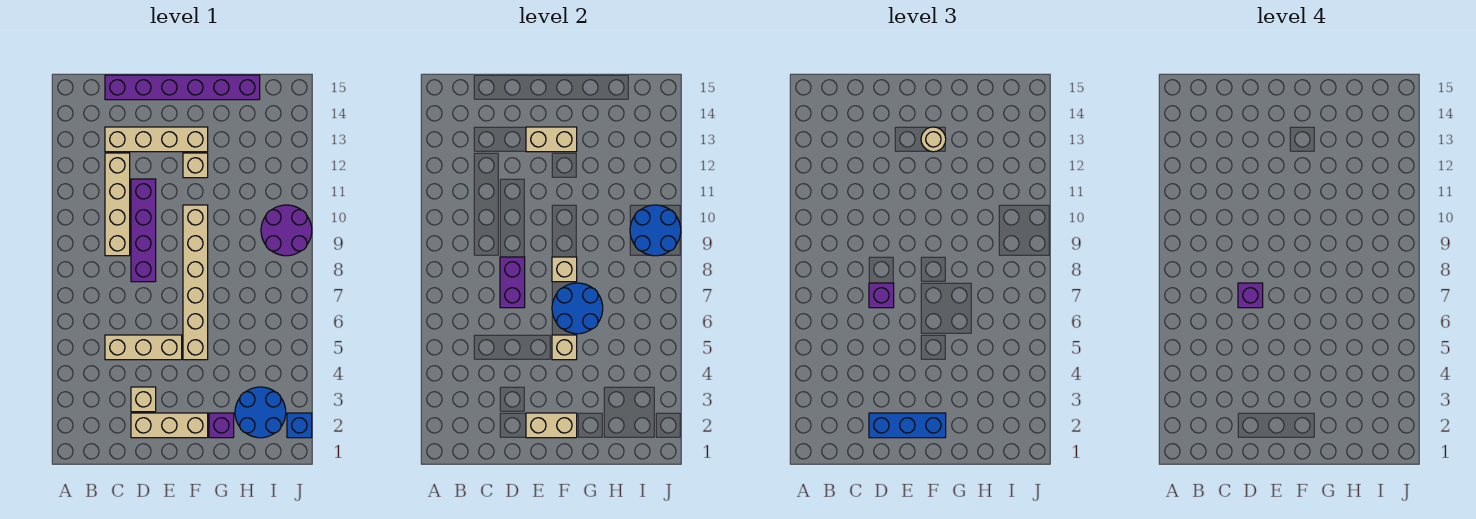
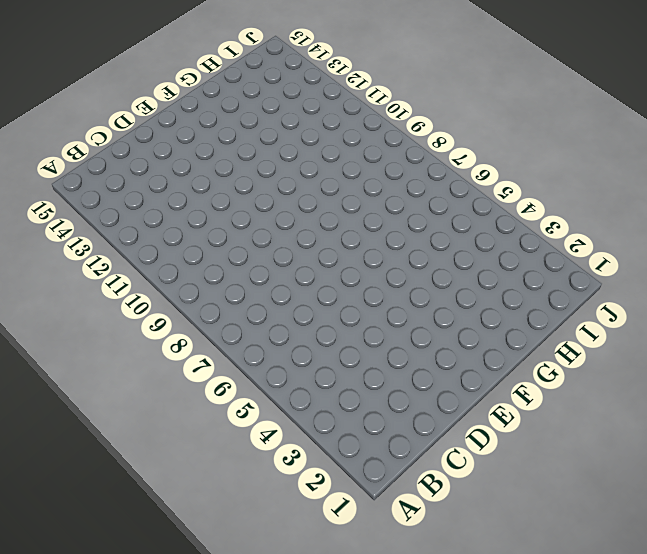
none -> tan 1x3 brick [105,335,182,360]
none -> tan 1x4 brick [105,153,130,256]
none -> tan 1x4 brick [105,127,208,152]

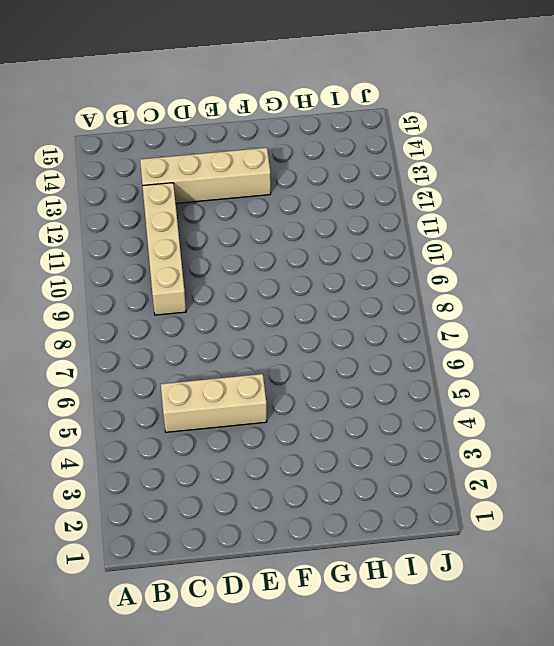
none -> purple 1x6 brick [105,75,260,100]
none -> tan 1x3 brick [131,413,208,438]
none -> tan 1x1 brick [131,387,156,412]

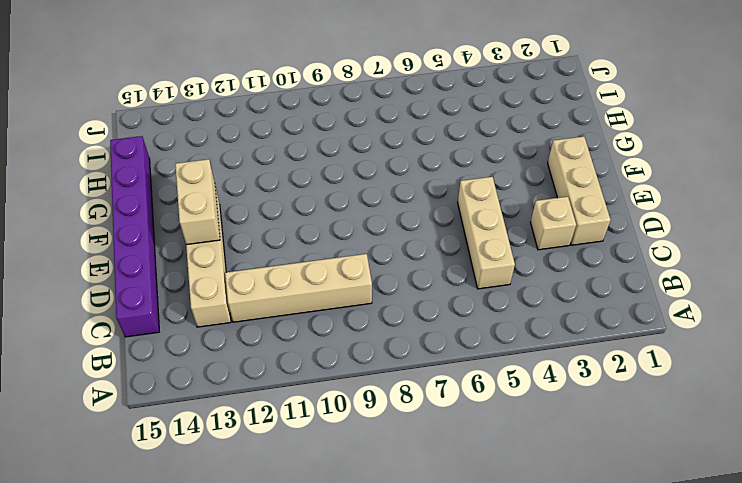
none -> purple 1x4 brick [131,179,156,282]
none -> tan 1x6 brick [183,205,208,360]
none -> tan 1x1 brick [183,153,208,178]

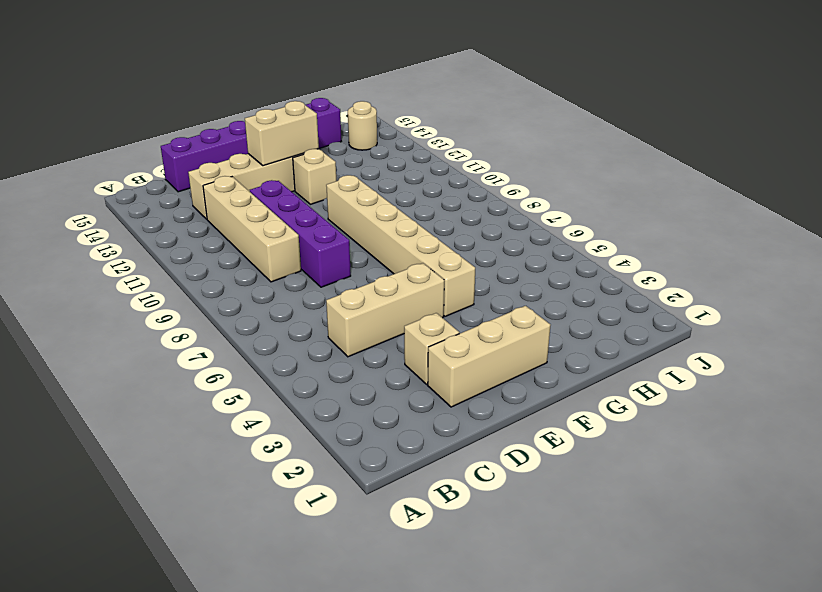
tan 1x1 round brick [348,101,377,150] -> tan 1x1 round brick moved to [921,127,946,152]
none -> purple 1x1 brick [209,413,234,438]
none -> blue 2x2 round brick [235,387,286,438]
none -> purple 2x2 round brick [261,205,312,256]

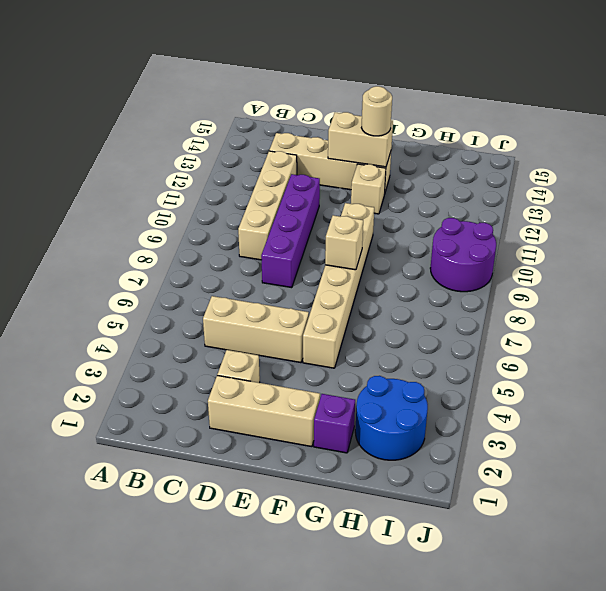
none -> purple 1x6 brick [105,75,260,100]
none -> blue 1x1 brick [287,413,312,438]
none -> purple 1x2 brick [500,257,525,308]

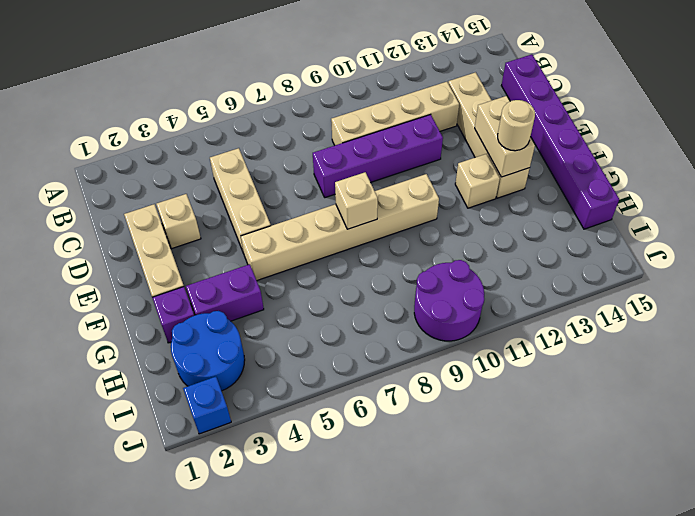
purple 1x2 brick [186,264,264,321] -> purple 1x2 brick moved to [500,257,525,308]
none -> tan 1x2 brick [526,413,577,438]
none -> tan 1x1 brick [552,335,577,360]
none -> blue 2x2 round brick [552,283,603,334]

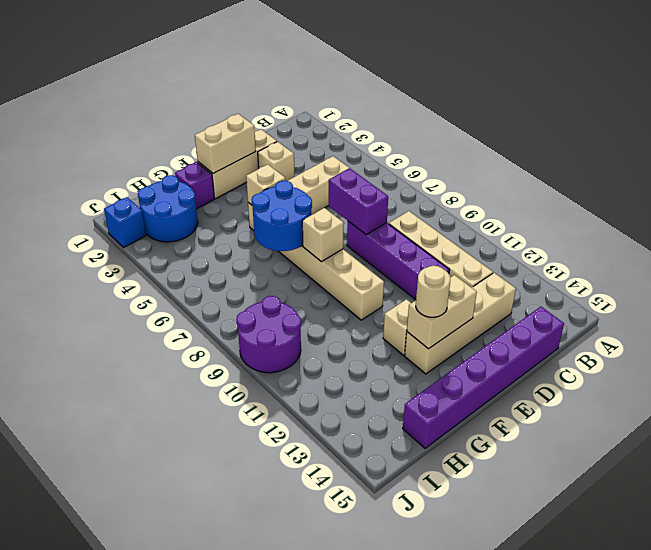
none -> blue 2x2 round brick [630,205,681,256]
none -> blue 1x3 brick [869,413,946,438]
none -> purple 1x1 brick [869,283,894,308]

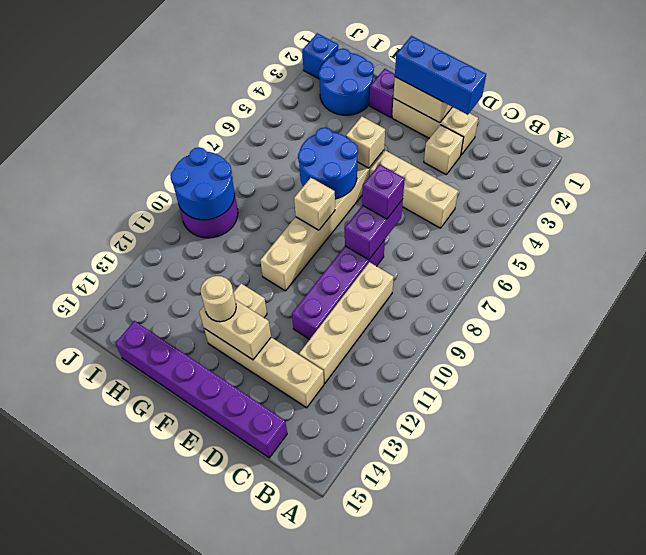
none -> purple 1x1 brick [1238,283,1263,308]

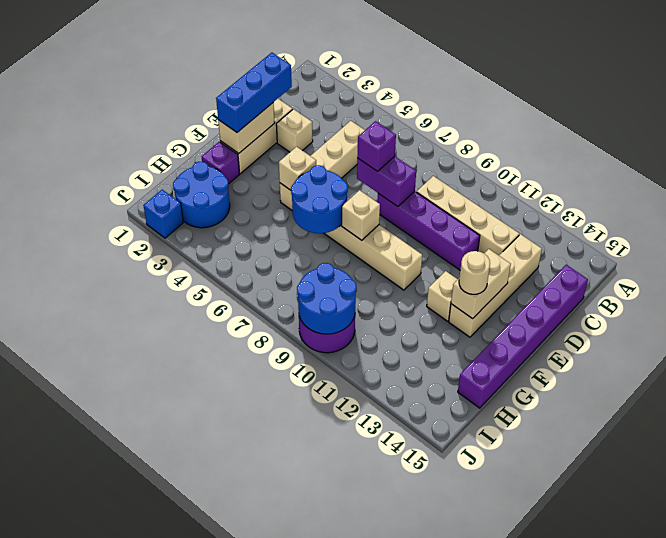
none -> purple 1x1 brick [1238,283,1263,308]

